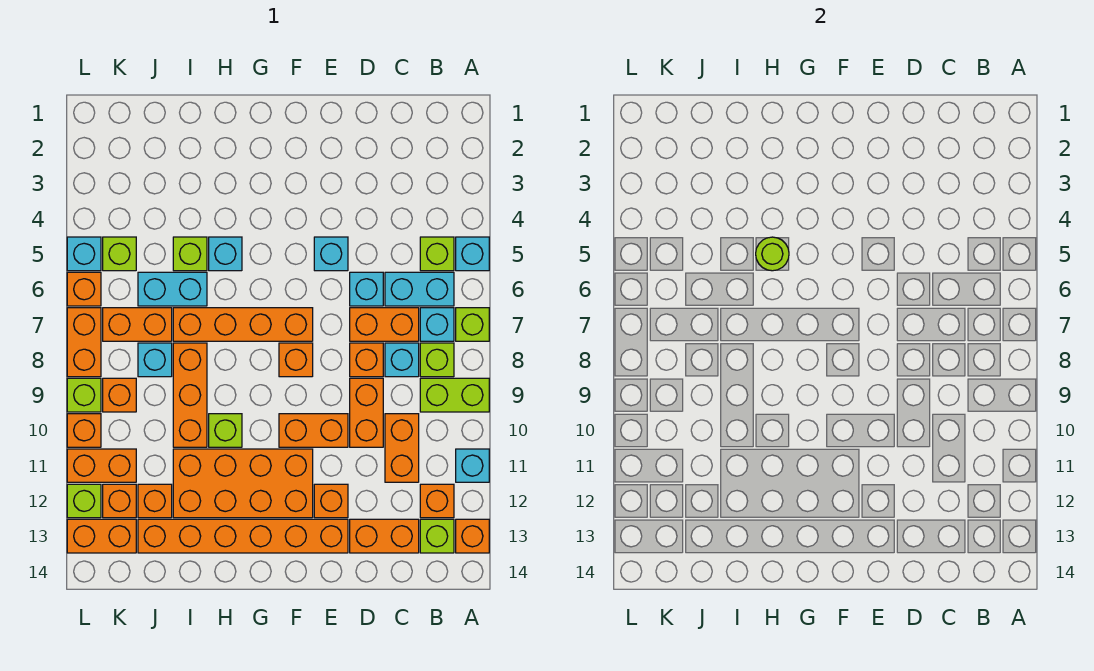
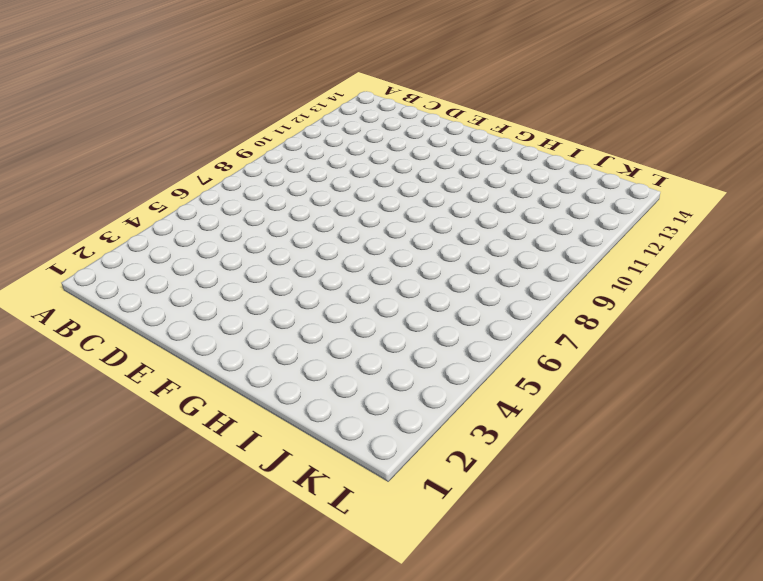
none -> cyan 1x1 brick [456,237,489,271]
none -> lime 1x1 brick [456,308,489,341]
none -> lime 1x2 brick [420,378,489,412]
none -> cyan 1x1 brick [456,449,489,482]

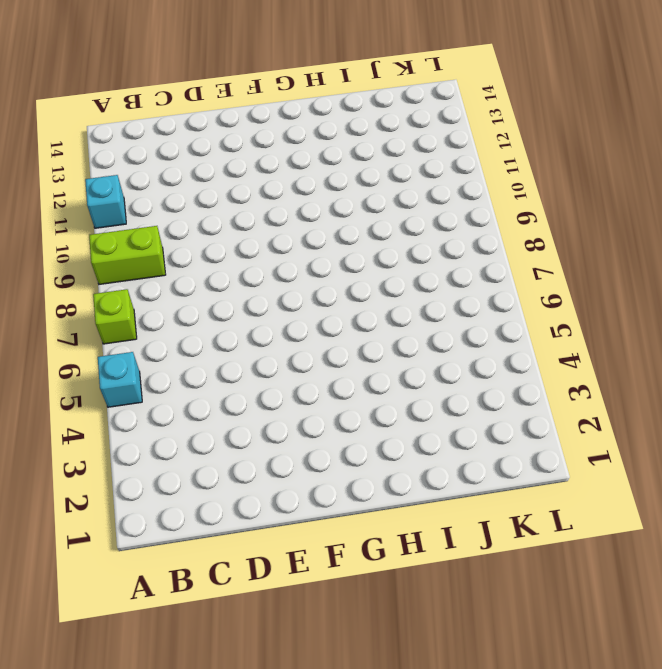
none -> orange 1x1 brick [456,519,489,553]
none -> lime 1x1 brick [420,237,454,271]
none -> cyan 1x2 brick [385,272,454,306]
none -> cyan 1x1 brick [420,308,454,341]

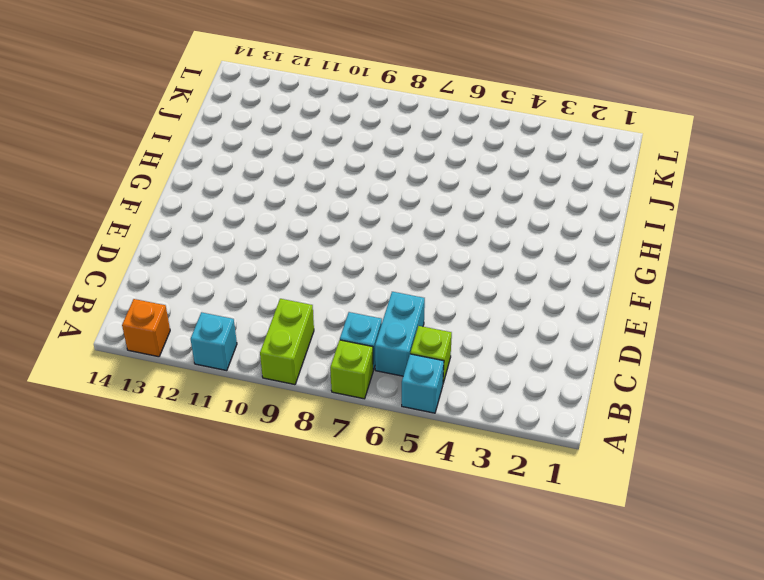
none -> lime 1x1 brick [420,343,454,377]
none -> orange 1x1 brick [420,484,454,518]
none -> lime 1x1 brick [420,519,454,553]
none -> orange 1x2 brick [350,308,419,341]

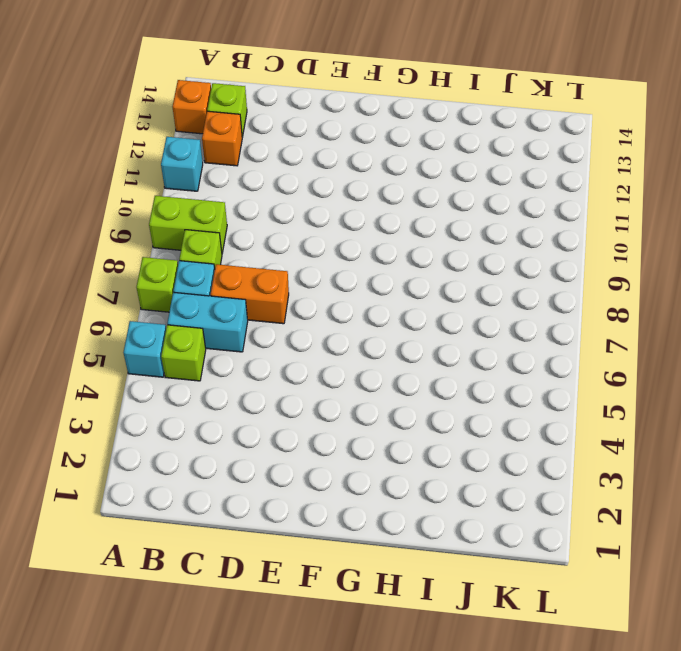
none -> cyan 1x1 brick [385,343,419,377]
none -> orange 1x2 brick [385,414,419,482]
none -> orange 1x2 brick [350,519,419,553]
none -> cyan 1x1 brick [350,272,383,306]

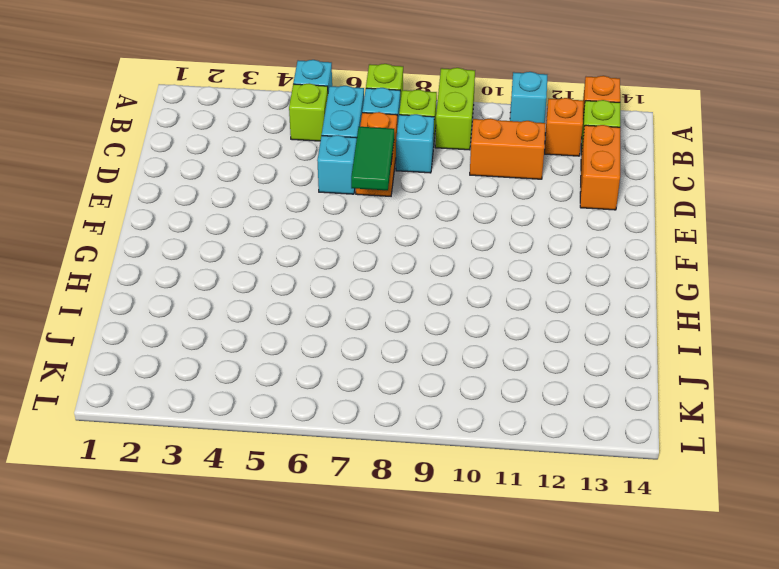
green 1x2 tile [351,127,394,190] -> none
none -> orange 1x1 brick [350,343,383,377]
none -> orange 1x2 brick [350,378,383,447]
none -> cyan 1x1 brick [314,237,348,271]
none -> orange 1x2 brick [279,414,348,447]

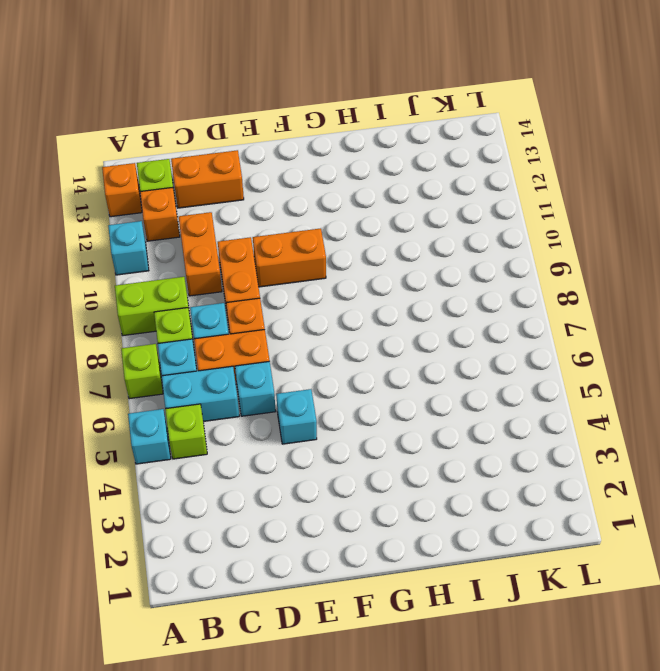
none -> orange 1x1 brick [314,484,348,518]
none -> orange 1x6 brick [138,519,348,553]
none -> orange 1x4 brick [173,308,313,341]
none -> orange 1x1 brick [279,343,313,377]

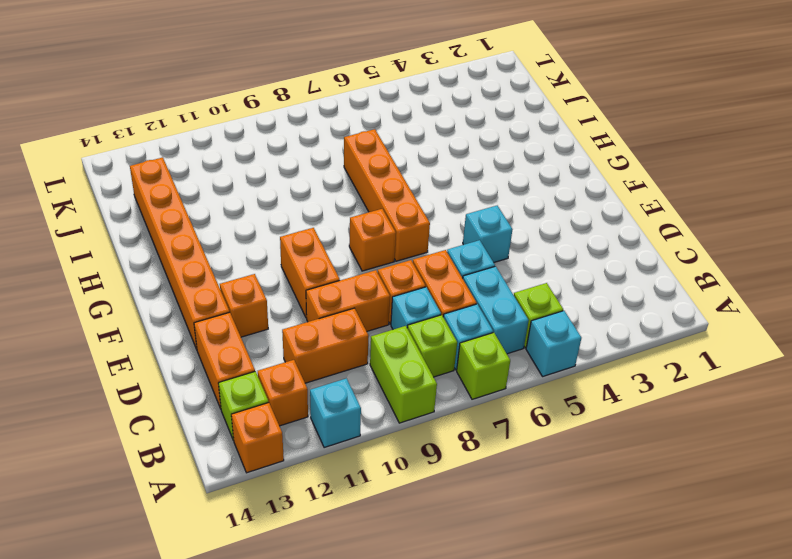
none -> orange 2x4 brick [173,449,313,518]
none -> cyan 1x1 brick [209,237,242,271]
none -> lime 1x1 brick [209,414,242,447]
none -> lime 1x1 brick [173,237,207,271]

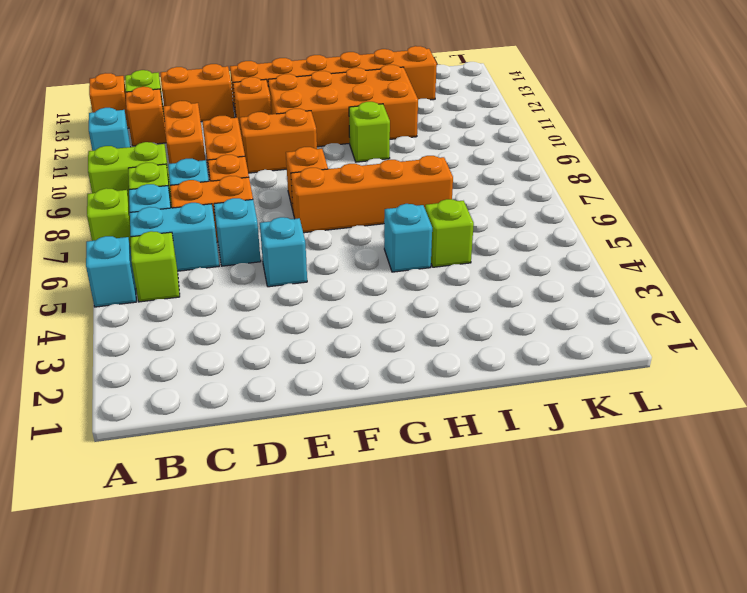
none -> cyan 1x2 brick [138,272,207,306]
none -> orange 1x3 brick [173,343,207,447]
none -> orange 1x2 brick [103,308,172,341]
none -> cyan 1x1 brick [138,343,172,377]

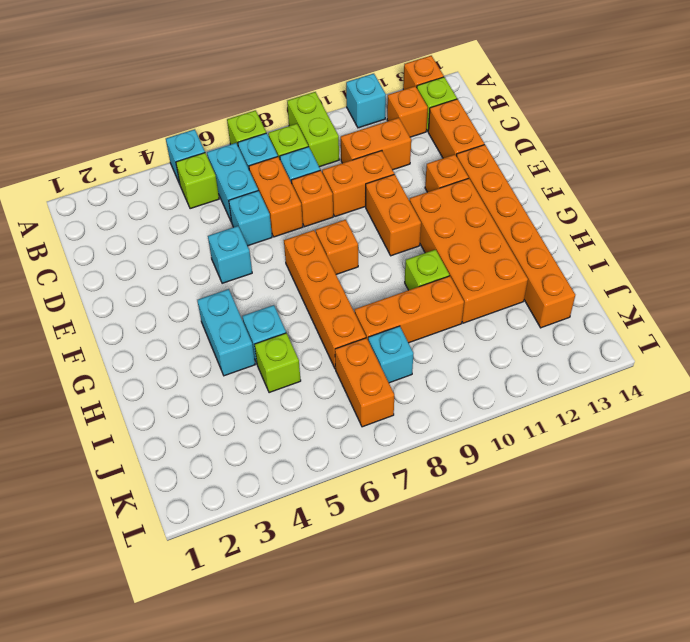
cyan 1x2 brick [197,289,255,376] -> cyan 1x2 brick moved to [138,272,207,306]
none -> orange 1x1 brick [138,484,172,518]
none -> lime 1x1 brick [103,237,136,271]
none -> orange 1x1 brick [103,378,136,412]
none -> orange 1x2 brick [67,449,136,482]

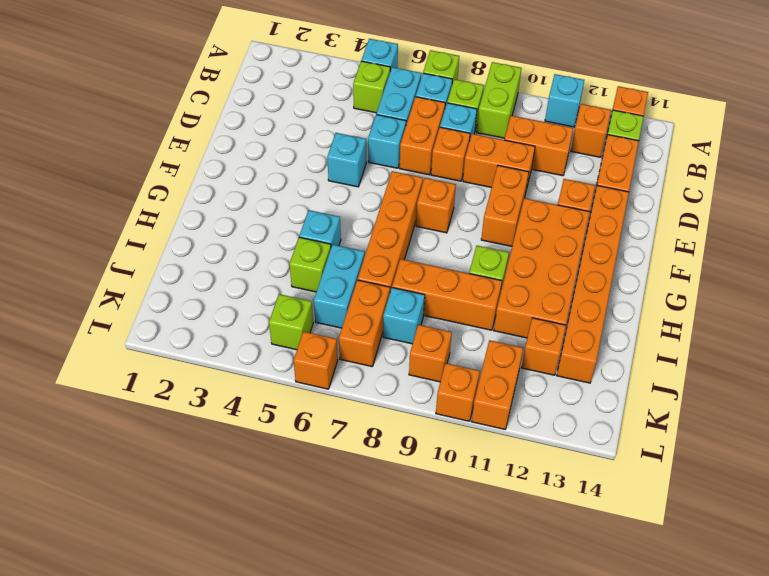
none -> orange 1x1 brick [103,484,136,518]
none -> orange 1x2 brick [67,519,136,553]
none -> cyan 1x1 brick [67,237,101,271]
none -> orange 1x2 brick [67,308,101,377]

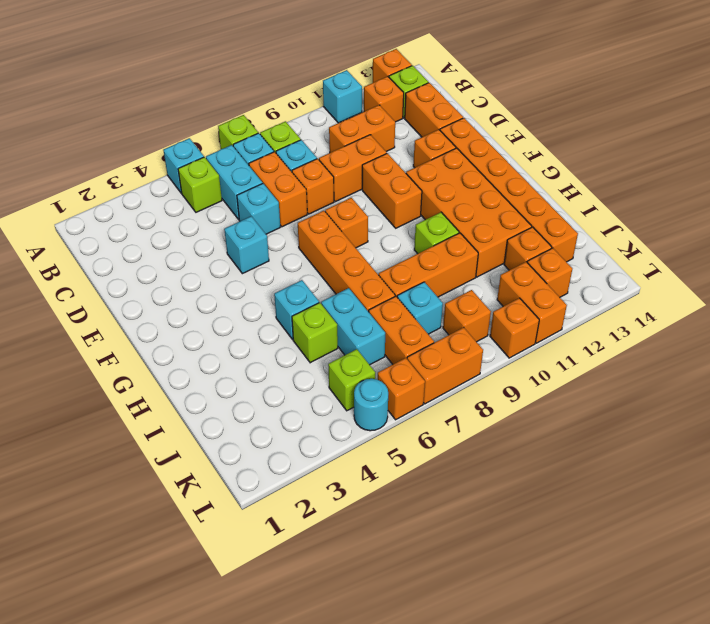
cyan 1x1 round brick [354,379,388,431] -> cyan 1x1 brick [67,237,101,271]
none -> lime 1x2 brick [420,378,489,412]
none -> orange 1x2 brick [67,519,136,553]
none -> lime 1x1 brick [67,378,101,412]
none -> lime 1x1 brick [67,484,101,518]

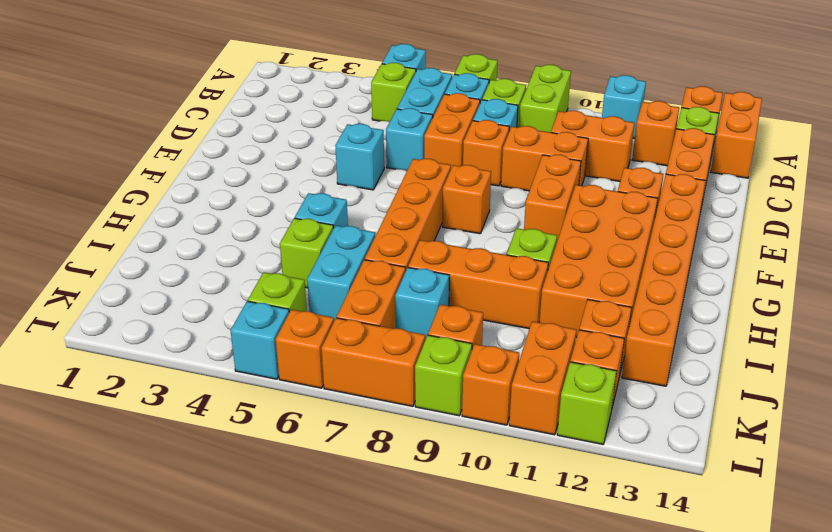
orange 1x2 brick [711,92,762,178] -> orange 1x2 brick moved to [67,519,136,553]
none -> lime 1x1 round brick [756,237,789,271]

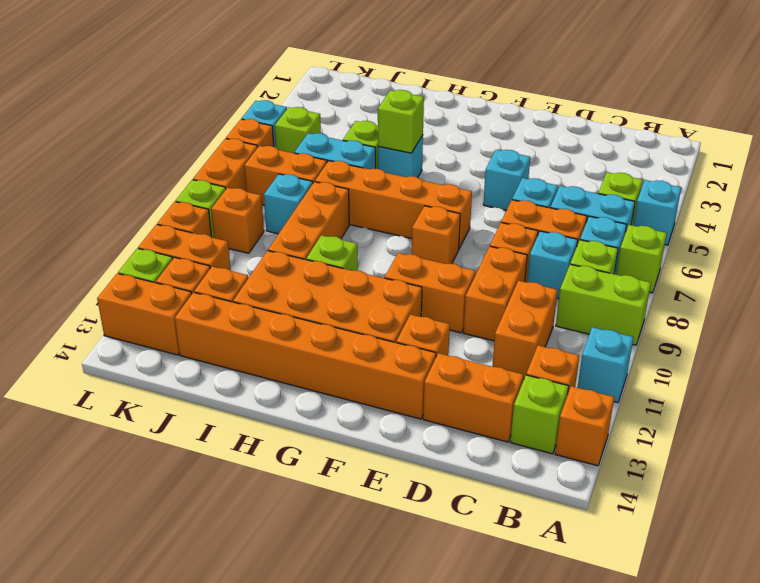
lime 1x1 brick [378,90,424,153] -> lime 1x1 round brick [756,237,789,271]

